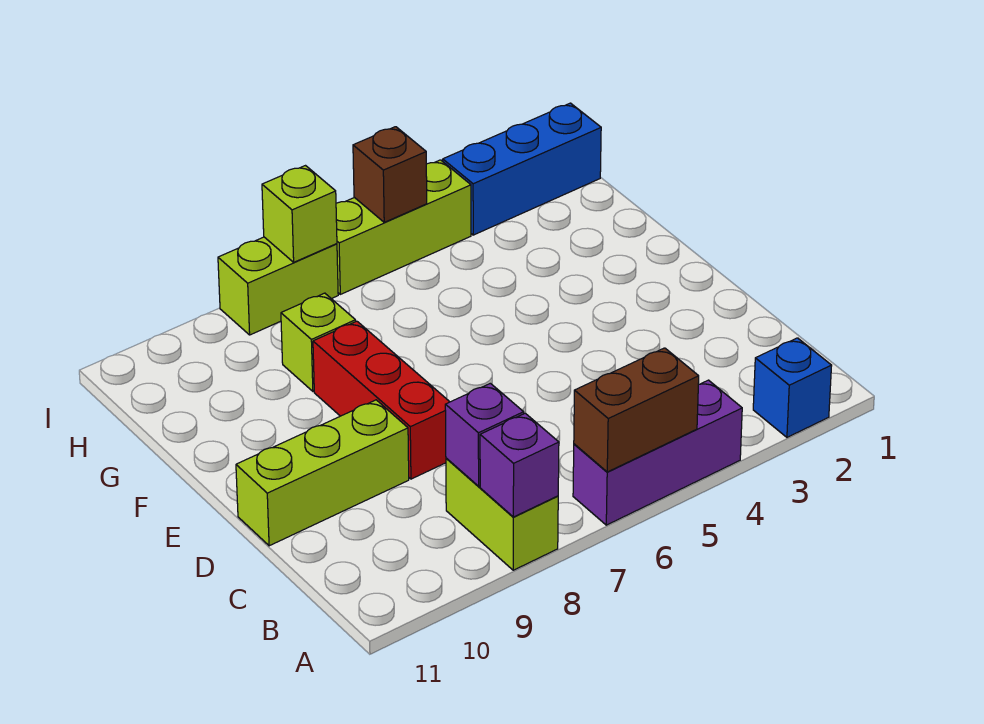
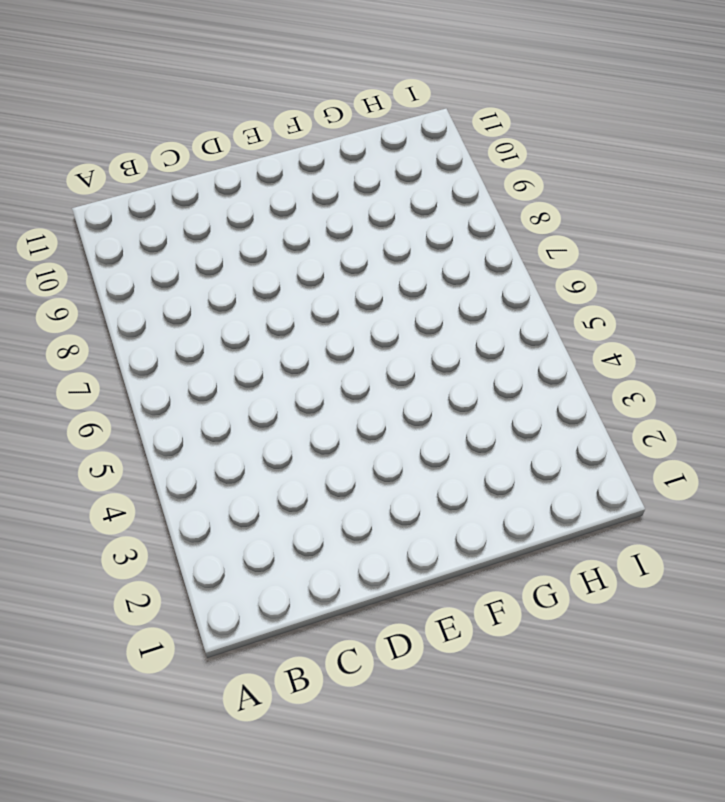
none -> blue 1x1 brick [753,338,832,437]
none -> purple 1x3 brick [573,380,742,525]
none -> lime 1x2 brick [446,458,558,570]

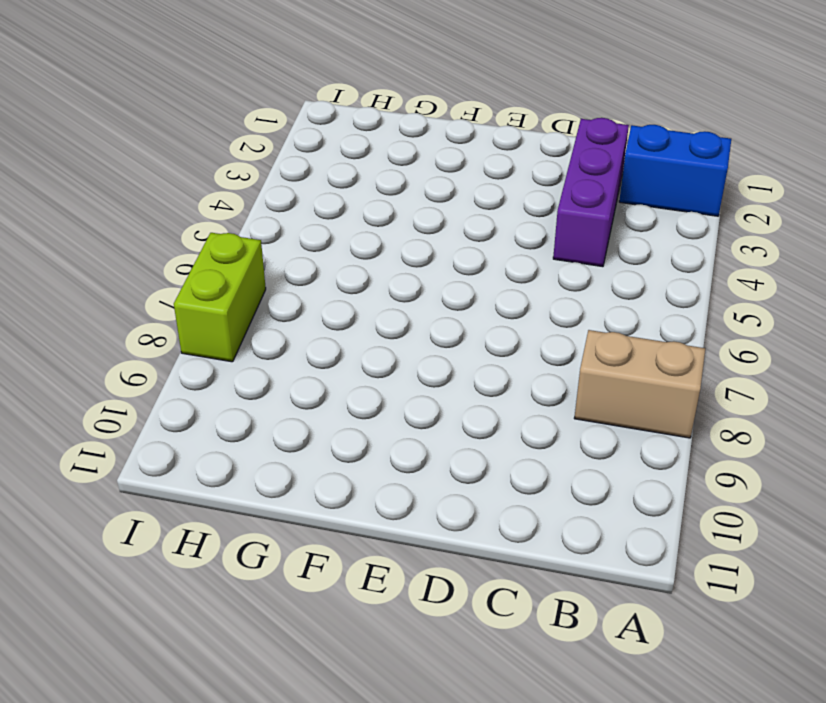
blue 1x2 brick [619,125,731,216] -> blue 1x1 brick [753,338,832,437]
tan 1x2 brick [574,330,705,438] -> lime 1x2 brick [446,458,558,570]
purple 1x3 brick [553,118,629,267] -> purple 1x3 brick moved to [573,380,742,525]
none -> red 1x3 brick [313,321,449,479]
none -> lime 1x3 brick [236,400,409,546]
none -> lime 1x1 brick [281,293,356,391]

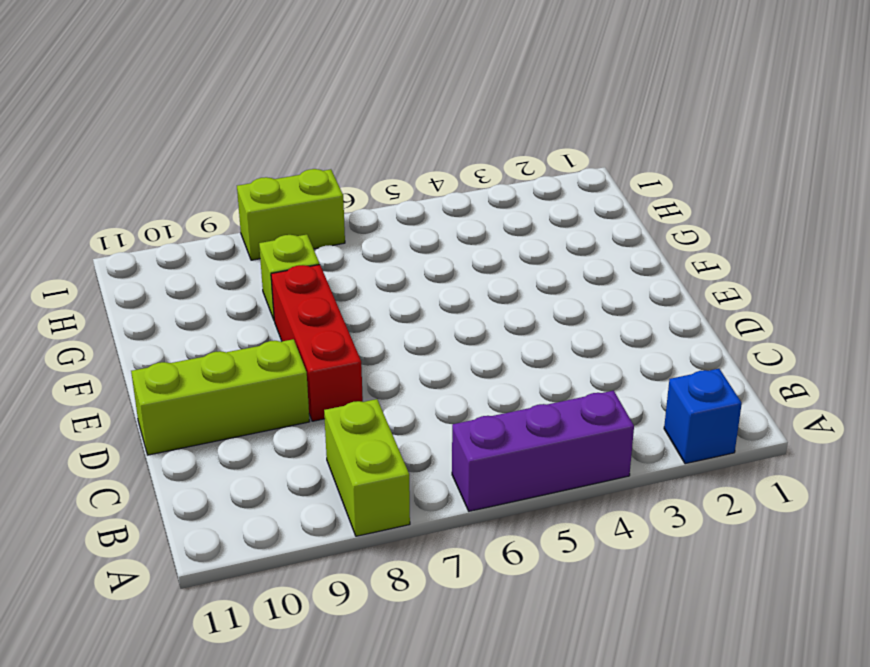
none -> blue 1x3 brick [443,103,601,235]
none -> lime 1x3 brick [336,160,471,294]
none -> brown 1x2 brick [574,348,699,472]

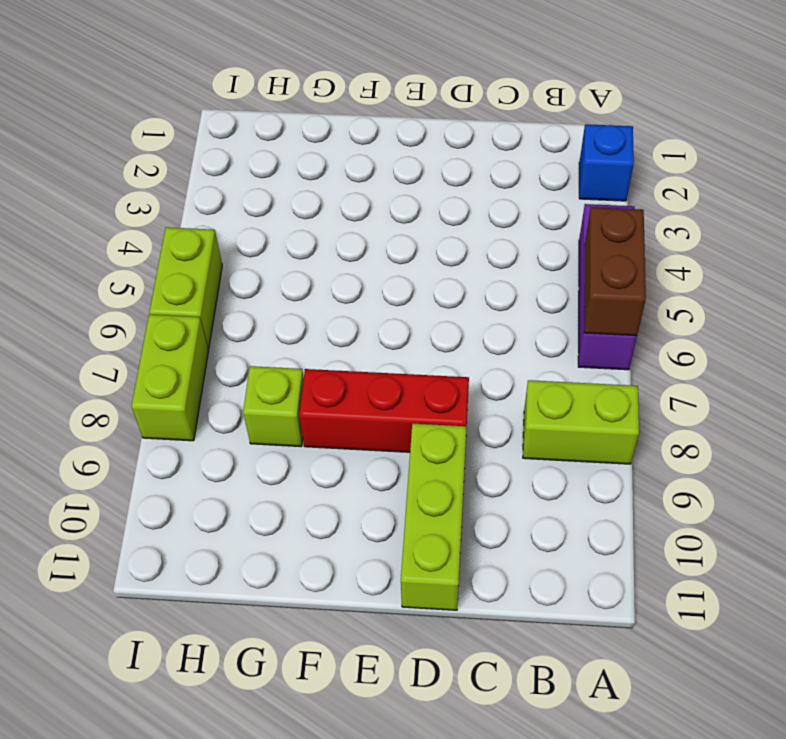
lime 1x2 brick [149,227,222,349] -> lime 1x3 brick [336,160,471,294]
none -> blue 1x3 brick [443,103,601,235]
none -> purple 1x1 brick [480,413,559,517]
none -> purple 1x1 brick [445,383,524,486]

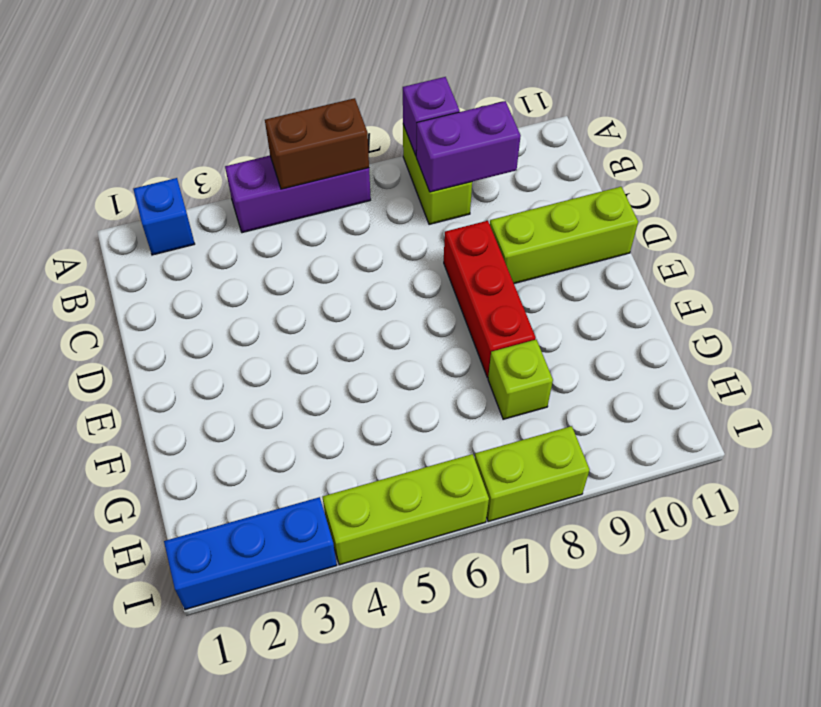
purple 1x2 brick [416,101,521,192] -> purple 1x1 brick [445,383,524,486]
none -> brown 1x1 brick [353,127,427,222]
none -> lime 1x1 brick [262,166,337,262]

